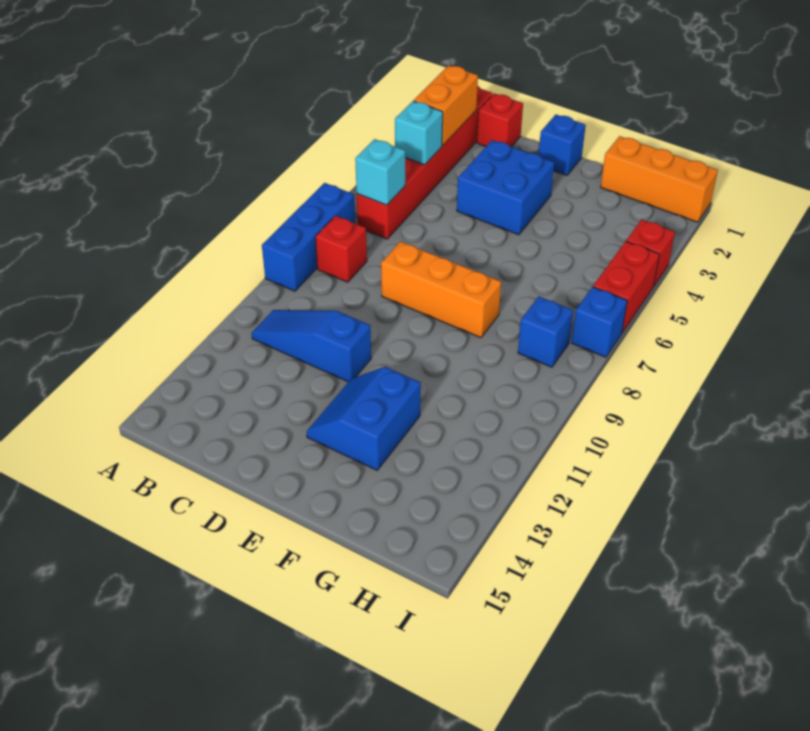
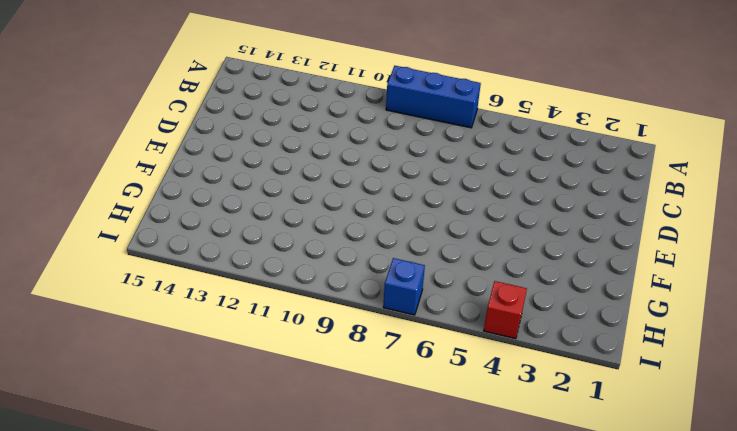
none -> red 1x6 brick [357,86,493,239]
none -> red 1x1 brick [316,216,367,282]
none -> blue 1x3 slope [252,310,371,382]

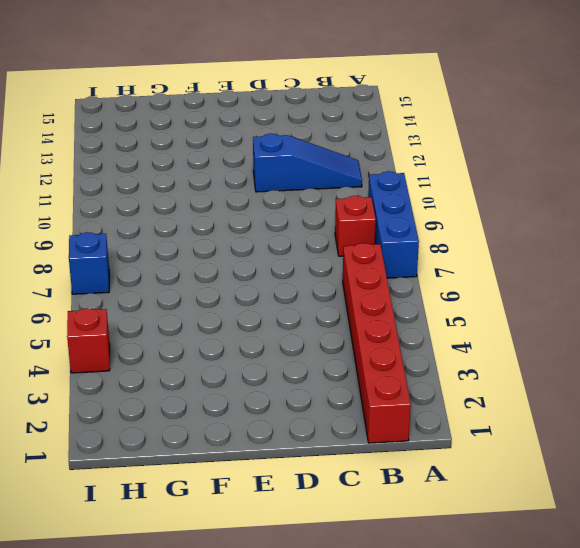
none -> red 1x1 brick [477,93,523,147]
none -> blue 2x2 brick [457,140,554,235]
none -> orange 1x3 brick [381,242,501,338]

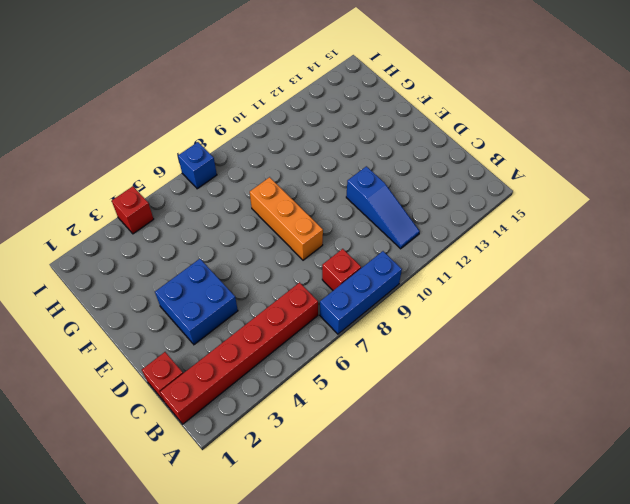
none -> blue 1x1 brick [539,115,586,175]
none -> blue 2x2 slope [307,367,421,470]
none -> orange 1x3 brick [601,136,718,222]

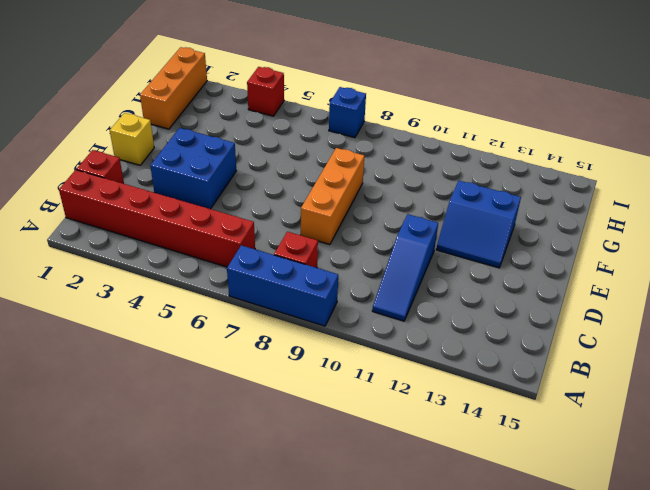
yellow 1x1 brick [110,113,154,165] -> blue 1x1 brick [539,115,586,175]
none -> blue 1x1 brick [518,297,573,367]
none -> red 1x2 brick [593,241,660,333]
none -> orange 1x2 brick [414,65,478,146]

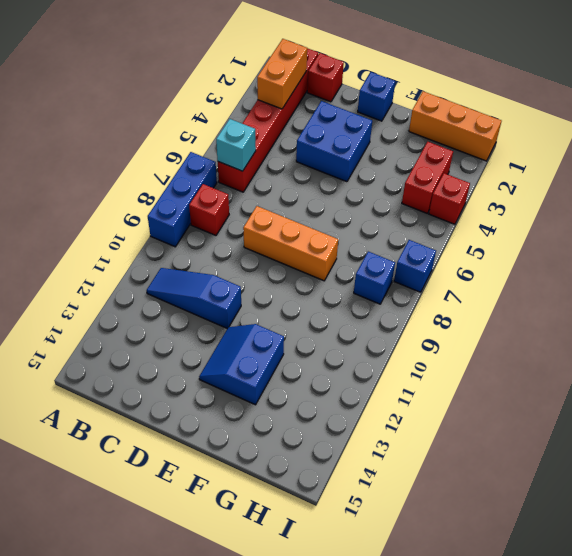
red 1x2 brick [402,142,453,213] -> red 1x2 brick moved to [593,241,660,333]
none -> cyan 1x1 brick [395,101,443,165]

